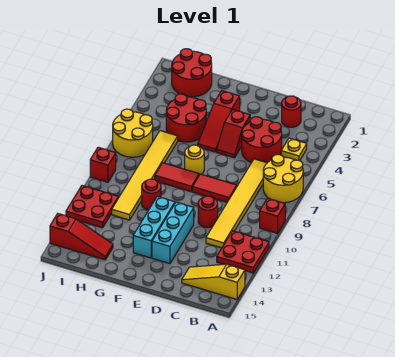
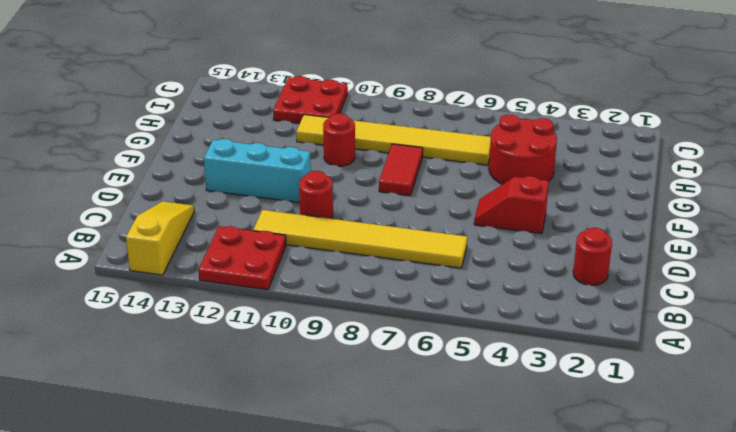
none -> yellow 2x2 round brick [263,154,303,203]
none -> red 1x1 brick [260,198,285,233]
none -> yellow 1x1 plate [281,138,307,161]

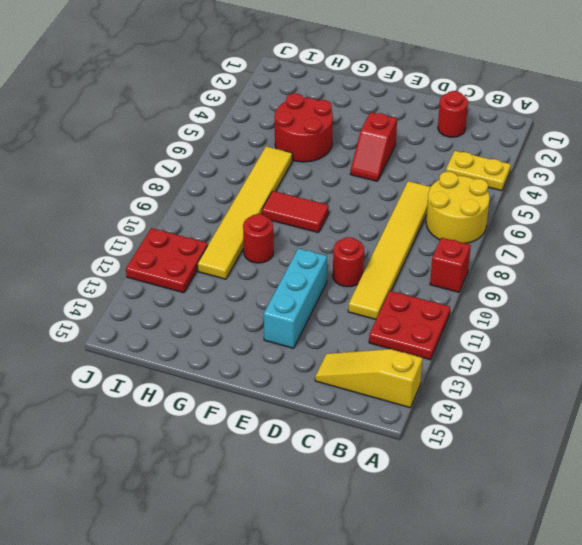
yellow 1x2 plate [446,151,511,191] -> yellow 1x1 plate [281,138,307,161]
none -> red 2x2 round brick [242,117,282,163]
none -> red 1x2 tile [192,174,237,202]
none -> red 1x3 slope [198,91,240,152]

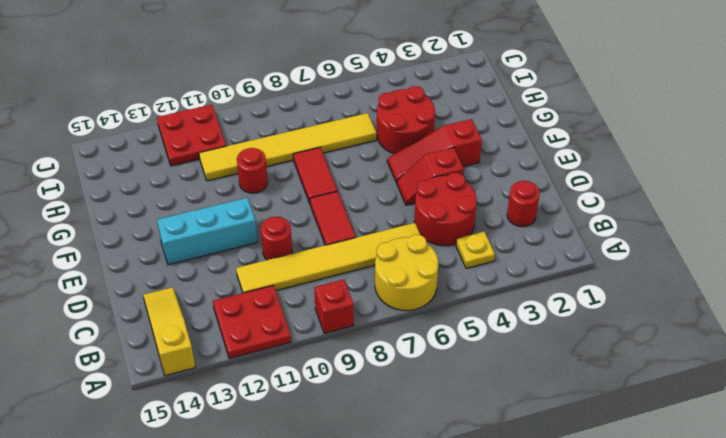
none -> yellow 1x1 round brick [185,145,204,175]
none -> cyan 1x3 brick [133,196,175,258]
none -> red 2x2 round brick [172,49,212,97]

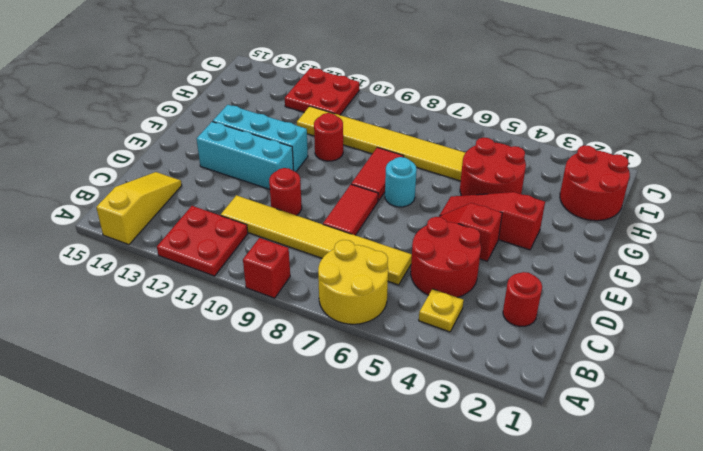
cyan 1x1 round brick [385,157,417,207] -> yellow 1x1 round brick [185,145,204,175]
none -> red 1x3 slope [50,214,113,260]
none -> yellow 2x2 round brick [113,109,153,157]
none -> red 1x1 brick [90,147,116,182]

